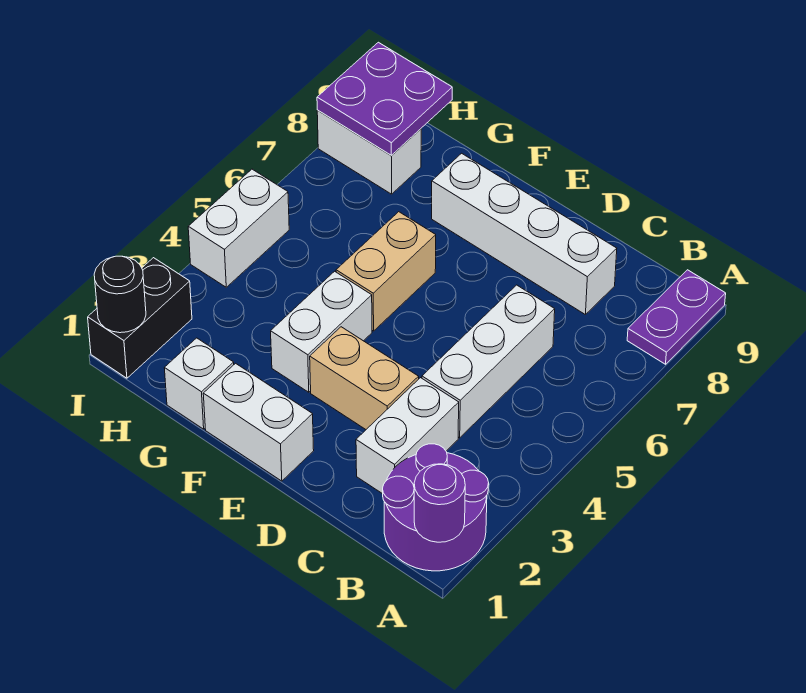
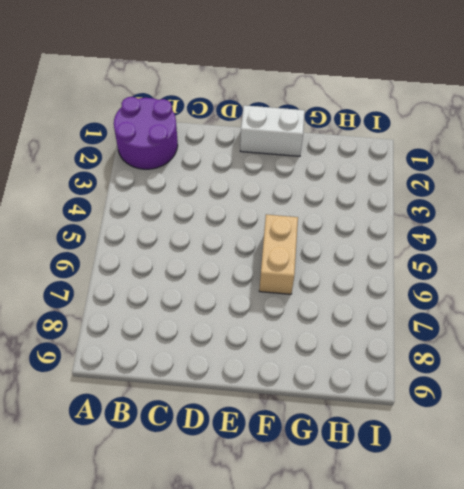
none -> purple 1x2 plate [627,270,726,364]
none -> white 1x2 brick [356,378,459,494]
none -> white 1x3 brick [422,285,555,438]

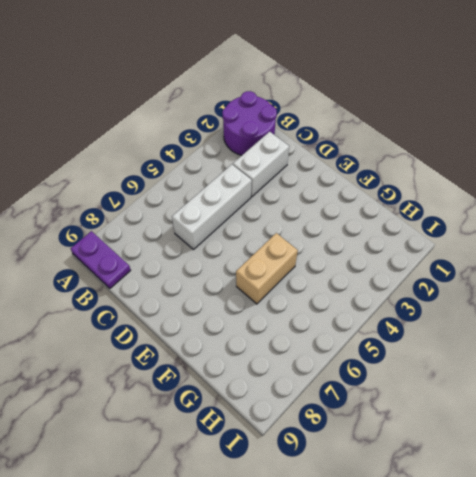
purple 1x2 plate [70,231,131,288] -> purple 1x2 plate turned to [627,270,726,364]
none -> white 1x4 brick [432,153,617,314]
none -> tan 1x2 brick [310,327,419,429]
none -> white 1x2 brick [203,363,314,481]

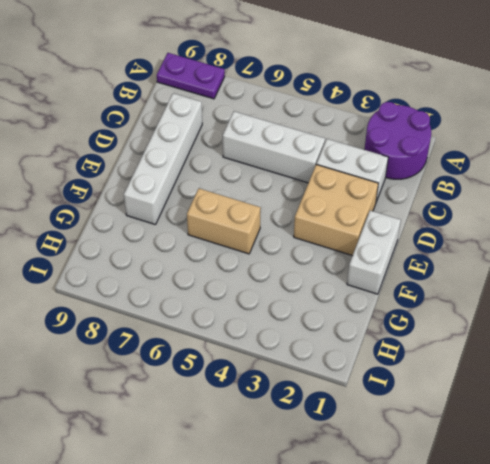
tan 2x2 brick [294,164,378,256] -> tan 1x2 brick [310,327,419,429]
none -> white 1x2 brick [271,271,372,392]
none -> white 1x1 brick [164,338,234,429]
none -> white 1x2 brick [317,110,421,194]

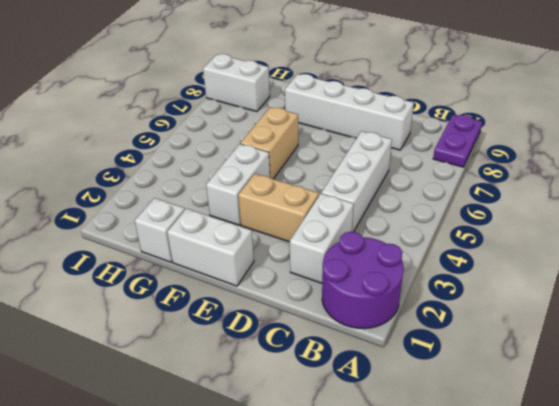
none -> black 1x2 brick [88,258,192,378]
none -> white 1x2 brick [188,169,289,287]
none -> purple 1x1 round brick [414,464,465,542]

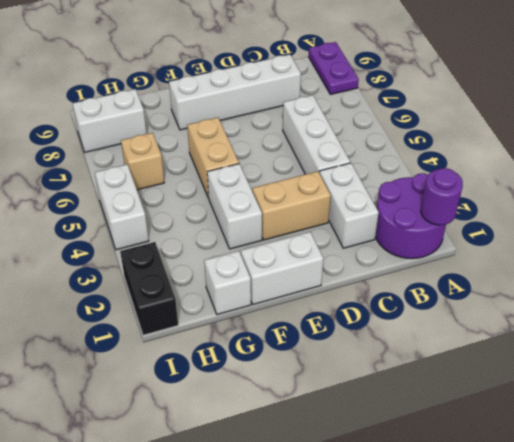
tan 1x1 brick [121,133,164,190] -> none
none -> purple 2x2 plate [317,42,452,156]
none -> black 1x1 round brick [94,256,146,333]

